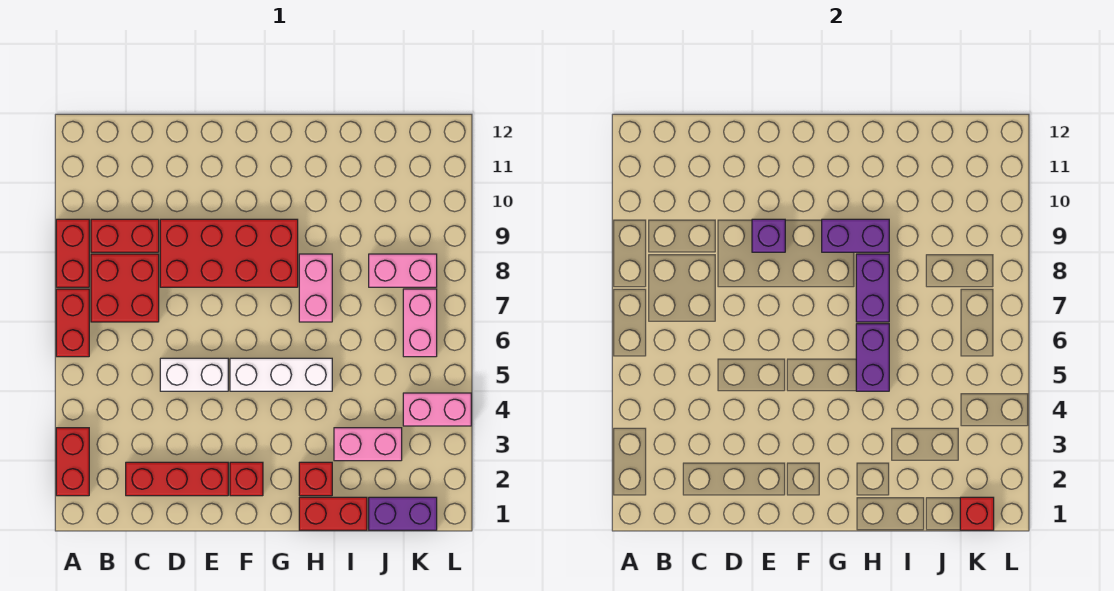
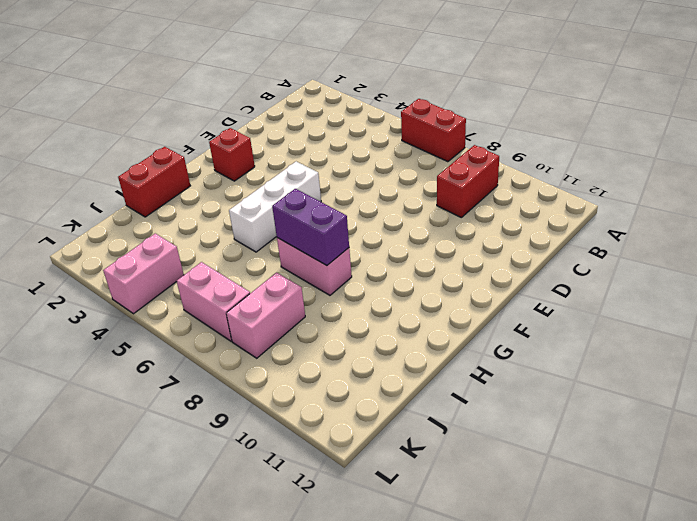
none -> red 1x2 brick [56,428,89,496]
none -> red 1x2 brick [56,219,89,287]
none -> red 2x2 brick [91,254,159,322]

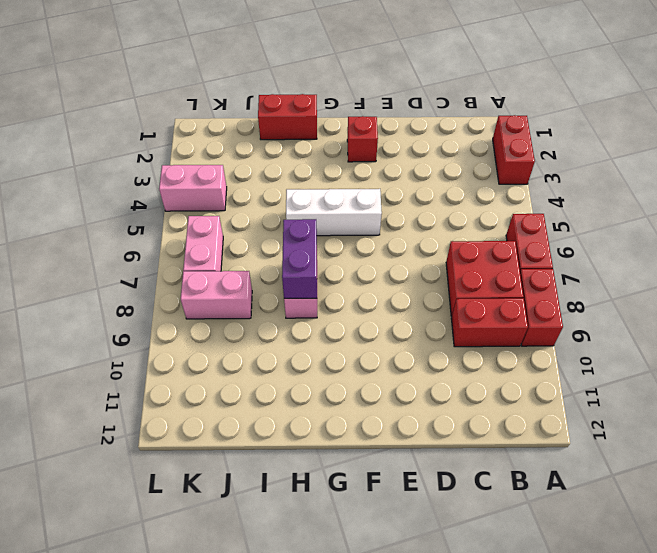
none -> red 1x3 brick [126,462,228,496]
none -> white 1x2 brick [160,358,228,391]
none -> red 2x4 brick [160,219,298,287]

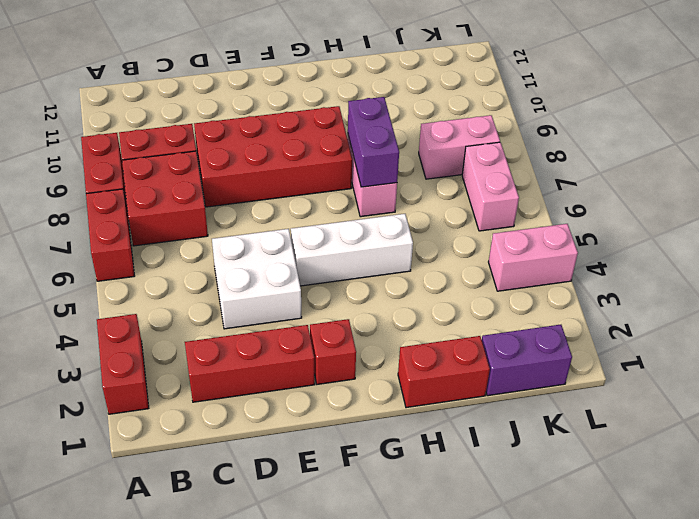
white 2x2 brick [212,229,302,329] -> white 1x2 brick [160,358,228,391]
none -> red 1x1 brick [299,462,332,496]
none -> pink 1x2 brick [334,428,402,461]
none -> purple 1x1 brick [752,219,785,252]

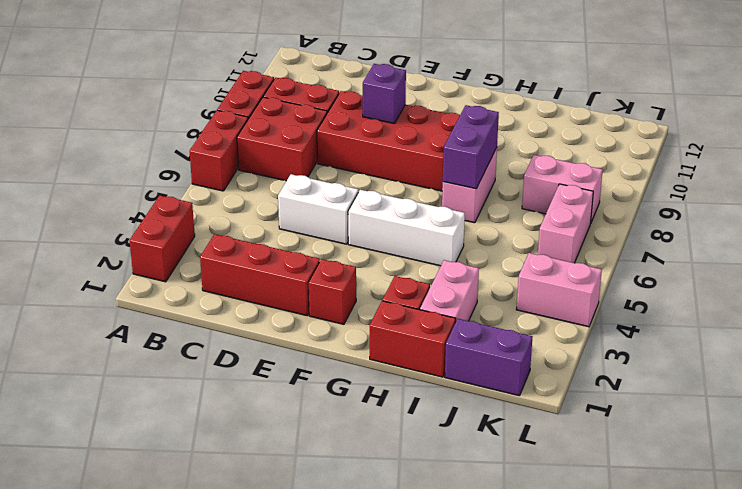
pink 1x2 brick [420,260,479,322] -> pink 1x2 brick turned to [334,428,402,461]
none -> purple 1x2 brick [822,219,889,252]
none -> purple 1x2 brick [856,324,889,391]
none -> red 1x1 brick [960,497,994,530]

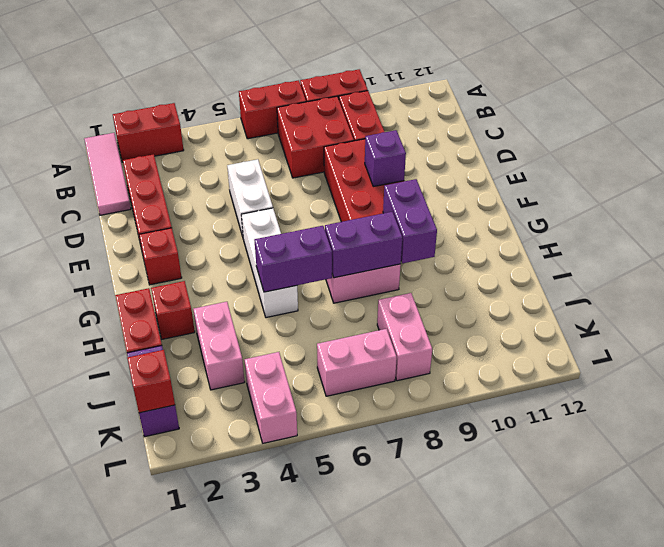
pink 1x3 tile [84,133,131,215] -> none

